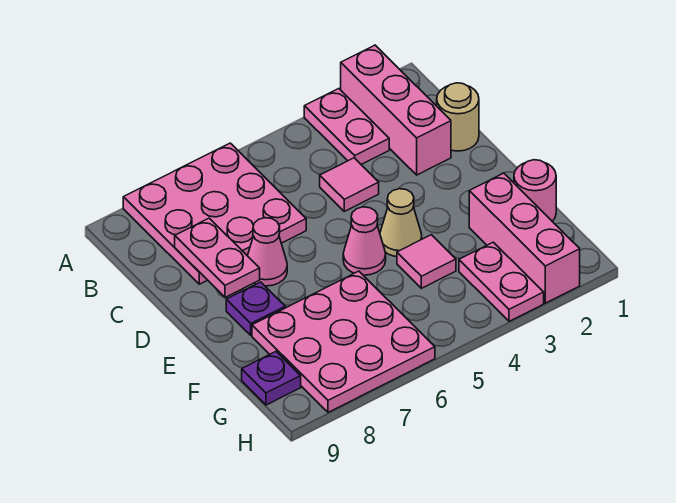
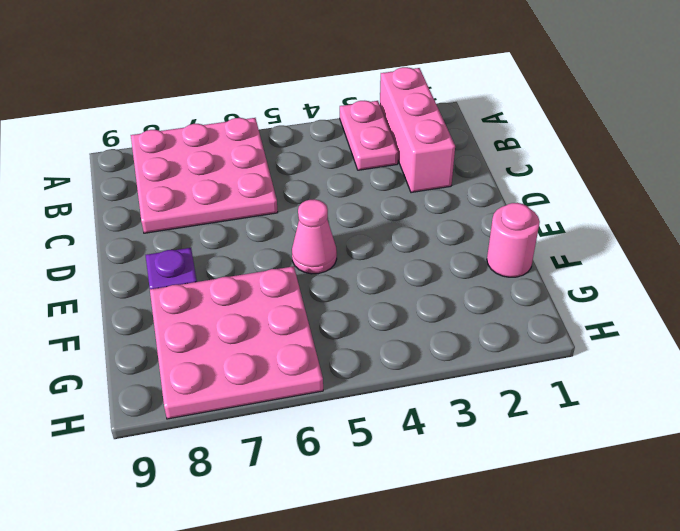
none -> tan 1x1 round brick [437,83,479,151]
none -> pink 1x1 tile [320,158,379,211]
none -> pink 1x1 cone [248,218,287,286]

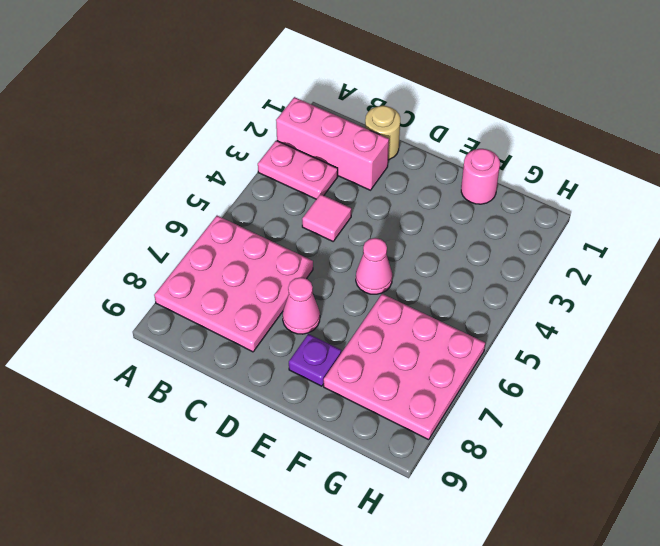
none -> tan 1x1 cone [380,189,422,257]
none -> pink 1x3 brick [469,173,580,303]
none -> pink 1x1 tile [397,235,456,288]

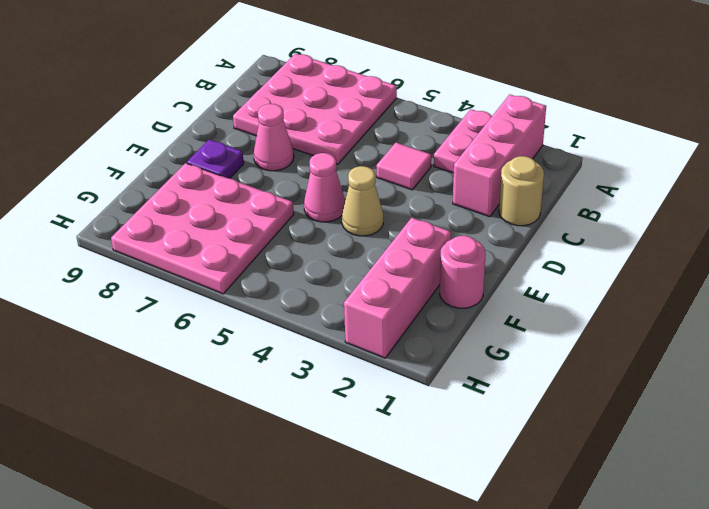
none -> pink 1x1 tile [397,235,456,288]
none -> pink 1x2 plate [459,242,544,321]
none -> purple 1x1 plate [242,352,301,405]

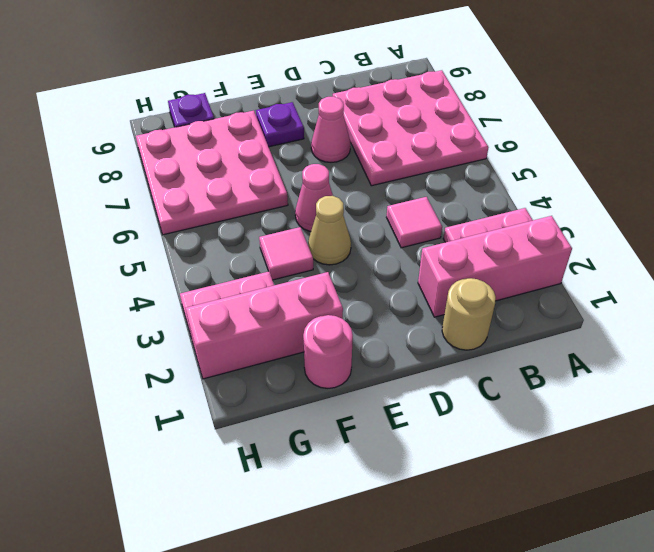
none -> pink 1x2 plate [175,218,260,297]

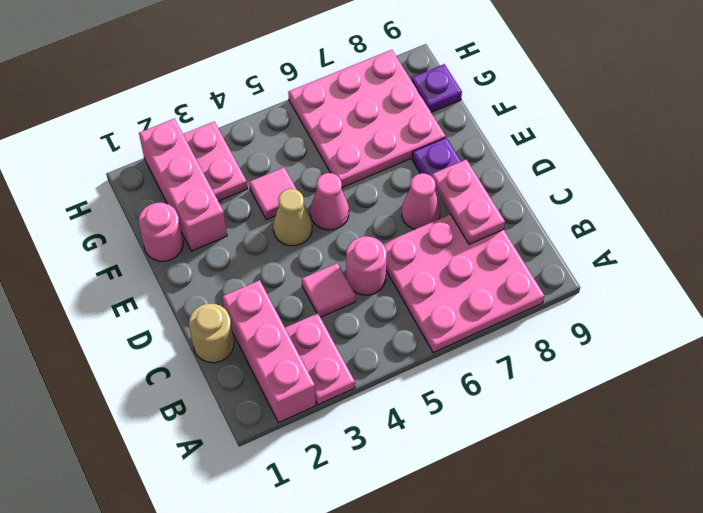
pink 1x1 round brick [346,236,387,295] -> none

